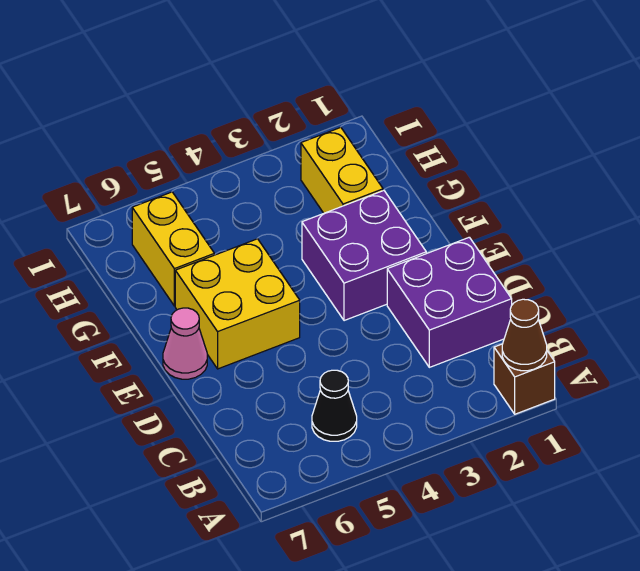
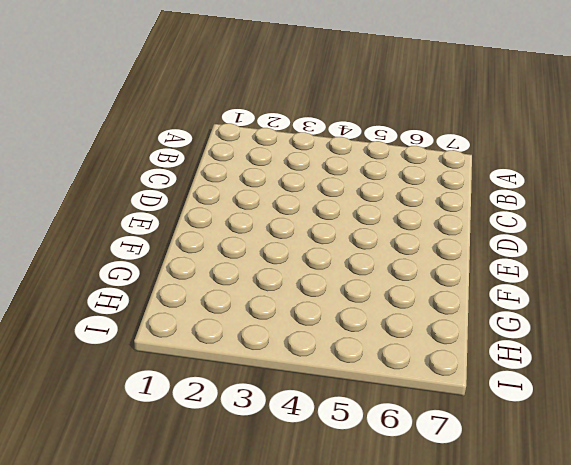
none -> brown 1x1 brick [494,344,555,414]
none -> black 1x1 cone [312,370,357,441]

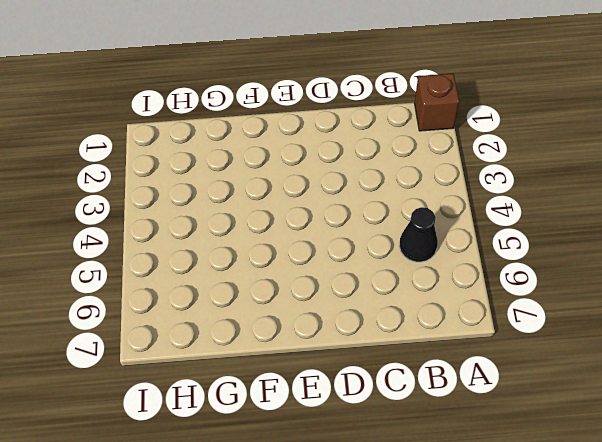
none -> purple 2x2 brick [387,237,512,367]
none -> purple 2x2 brick [302,190,426,321]

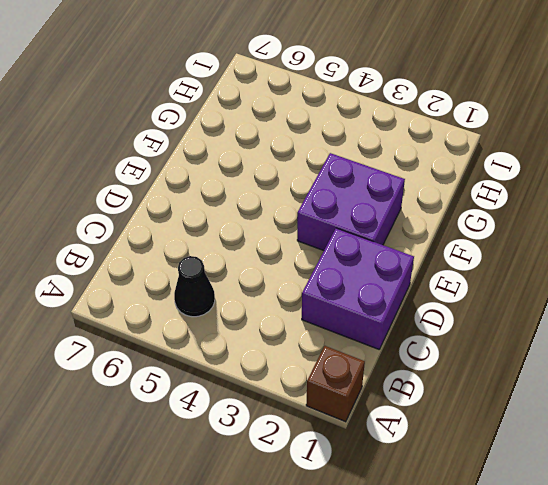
none -> yellow 2x2 brick [175,239,300,369]
none -> pink 1x1 cone [163,308,207,379]

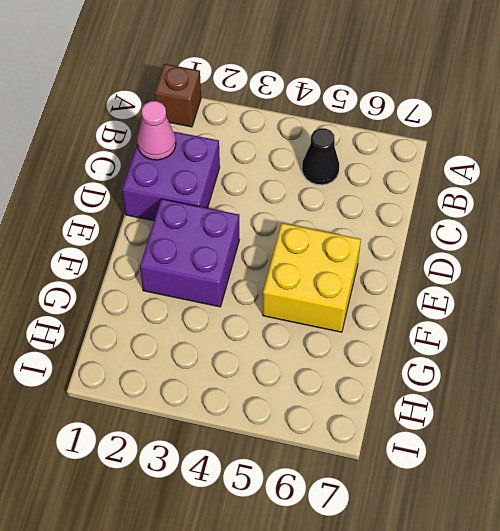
pink 1x1 cone [137,101,176,160] -> pink 1x1 cone moved to [163,308,207,379]
none -> yellow 1x2 brick [301,127,383,213]
none -> yellow 1x2 brick [132,192,214,306]

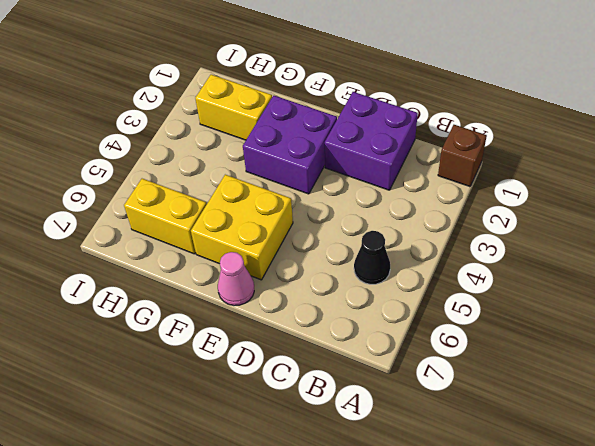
none -> brown 1x1 cone [502,299,547,371]

